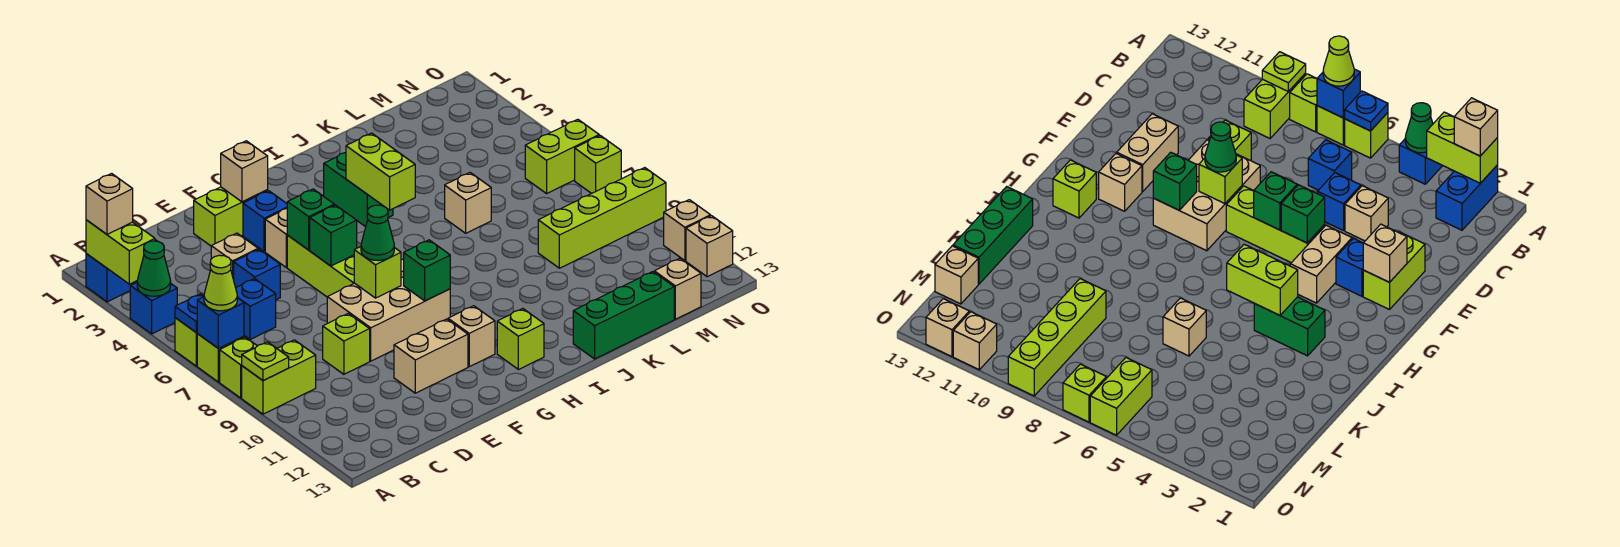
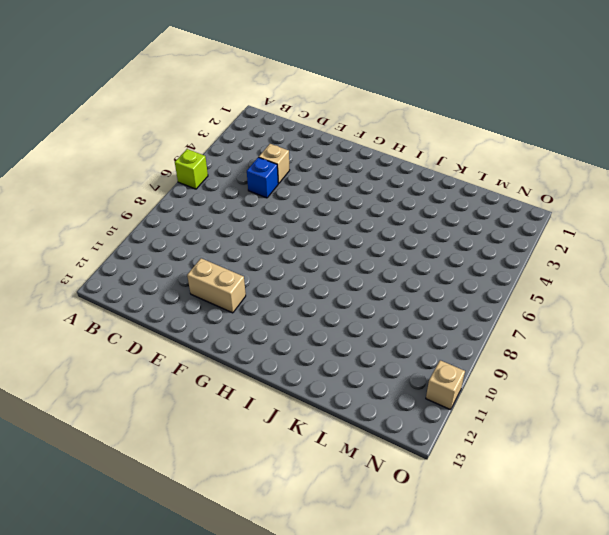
none -> blue 1x2 brick [86,240,157,302]
none -> blue 1x1 brick [130,283,177,334]
none -> lime 1x1 brick [197,334,244,382]
none -> lime 1x1 brick [220,337,257,398]

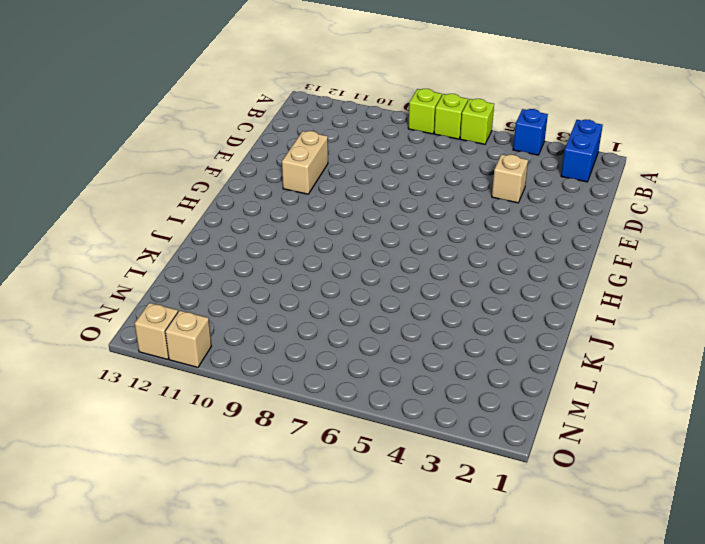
none -> lime 1x2 brick [242,340,316,414]
none -> blue 1x1 brick [236,278,276,340]
none -> blue 1x1 brick [234,249,280,300]
none -> lime 1x1 brick [323,313,370,374]

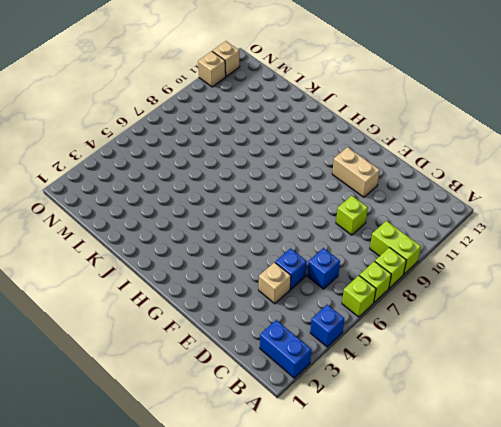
none -> lime 1x2 brick [194,187,268,246]
none -> tan 2x3 brick [327,259,450,361]
none -> blue 1x1 brick [243,191,287,252]
none -> tan 1x2 brick [265,208,287,268]

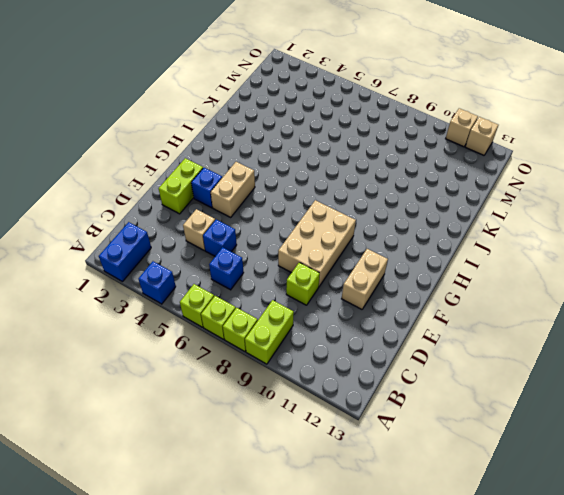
none -> lime 1x3 brick [287,235,354,297]
none -> tan 1x1 brick [448,306,495,367]
none -> lime 1x1 brick [497,309,544,370]
none -> green 1x2 brick [324,153,393,227]

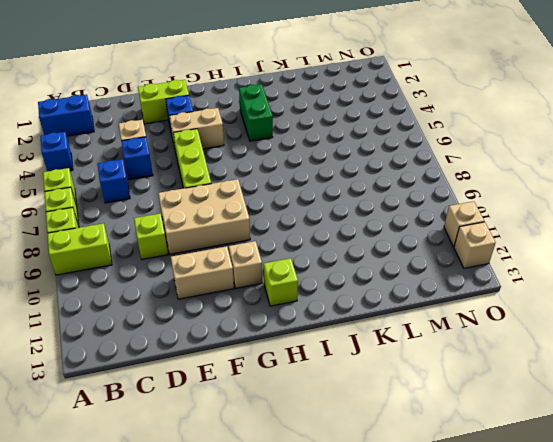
none -> green 1x3 brick [573,272,674,359]
none -> tan 1x1 brick [445,173,491,233]
none -> lime 1x4 brick [538,168,666,268]
none -> tan 1x1 brick [654,258,701,319]

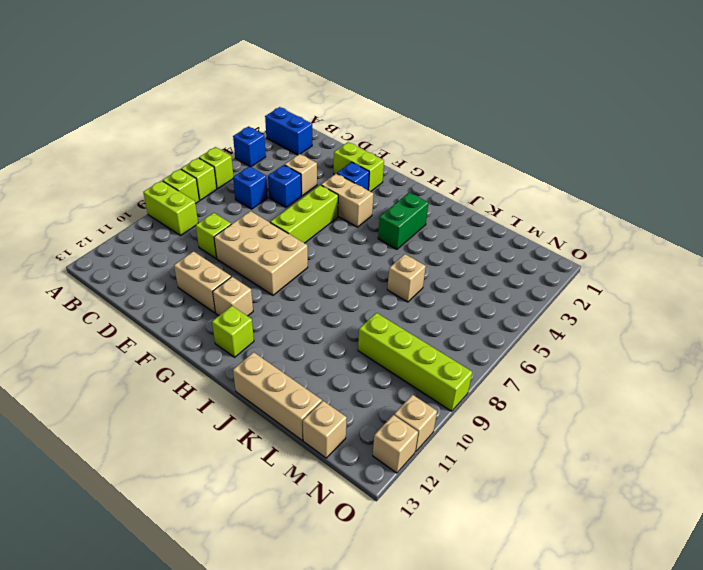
tan 1x3 brick [233,352,322,440] -> green 1x3 brick [573,272,674,359]
none -> lime 1x2 brick [525,120,599,194]
none -> lime 1x1 brick [575,136,621,194]
none -> lime 1x2 brick [86,220,155,284]
none -> green 1x1 cone [137,241,171,296]

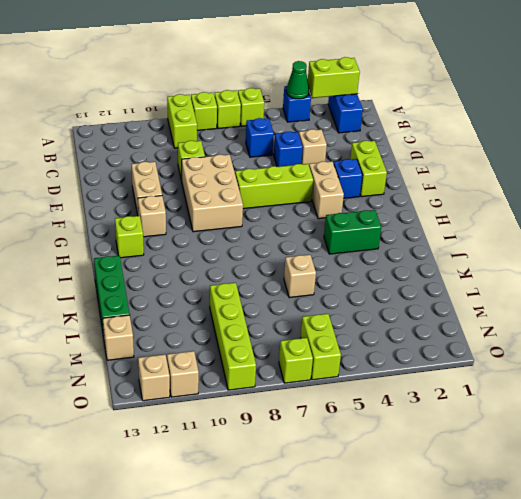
none -> blue 1x1 plate [175,294,204,332]
none -> blue 1x1 brick [197,297,244,349]
none -> lime 1x1 plate [242,342,289,381]
none -> tan 1x1 brick [221,141,268,202]

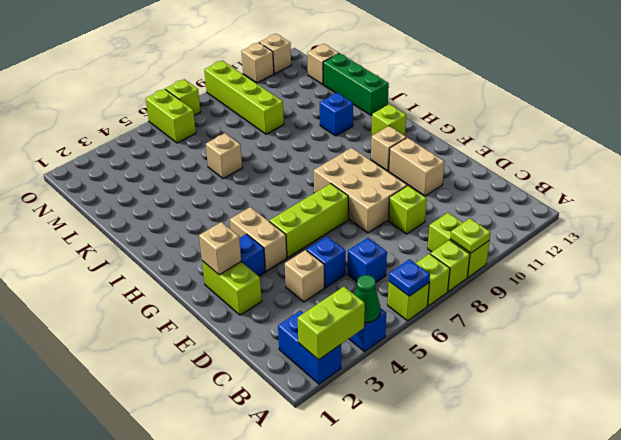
blue 1x1 brick [320,93,353,136] -> blue 1x1 brick moved to [197,297,244,349]
none -> green 1x2 brick [324,153,393,227]
none -> green 1x1 brick [287,189,334,250]
none -> green 1x1 brick [310,205,357,266]
none -> lime 1x1 brick [354,247,401,298]

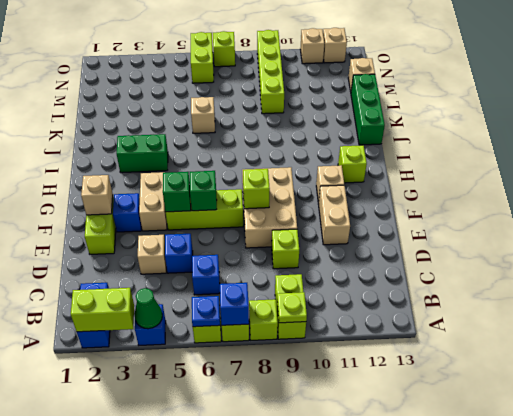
none -> green 1x1 brick [404,240,450,301]
none -> lime 1x2 brick [346,133,415,210]
none -> tan 1x1 brick [86,174,133,234]
none -> lime 1x1 cone [204,255,237,311]

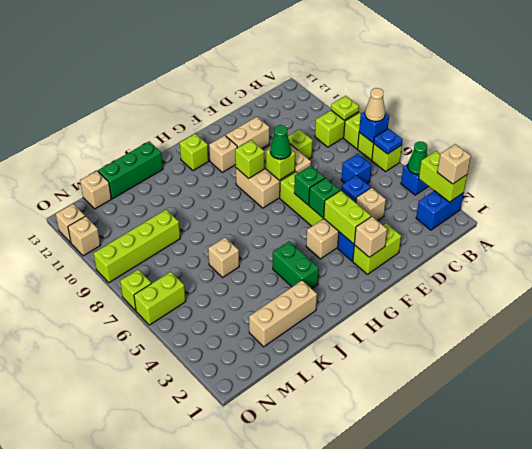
tan 1x1 cone [365,88,385,122] -> lime 1x1 cone [204,255,237,311]
lime 1x2 brick [324,190,371,244] -> lime 1x2 brick moved to [346,133,415,210]
lime 1x1 brick [235,140,265,178] -> green 1x1 brick [404,240,450,301]
tan 1x3 brick [249,280,317,347] -> none

